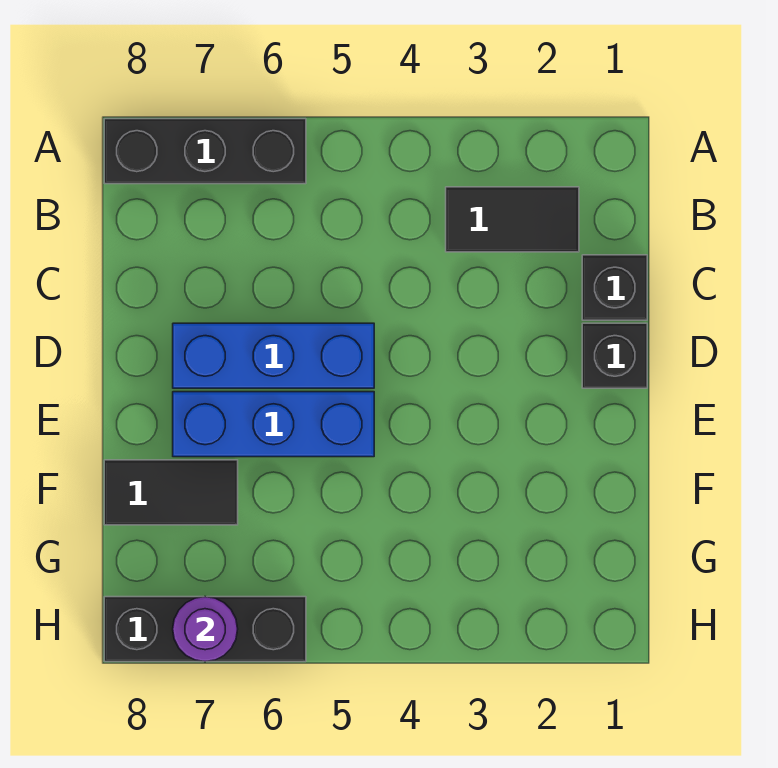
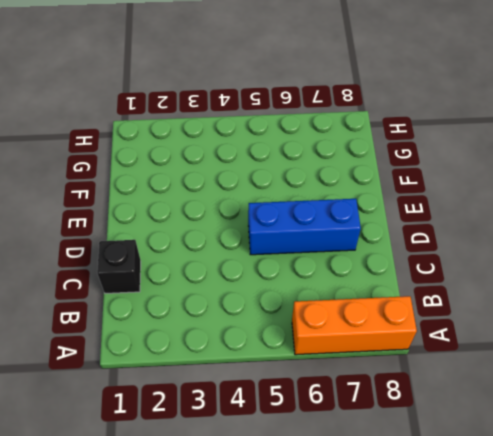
orange 1x3 brick [292,296,417,355] -> black 1x3 brick [104,119,306,184]
none -> black 1x2 tile [446,187,579,252]
none -> black 1x1 brick [582,323,647,388]

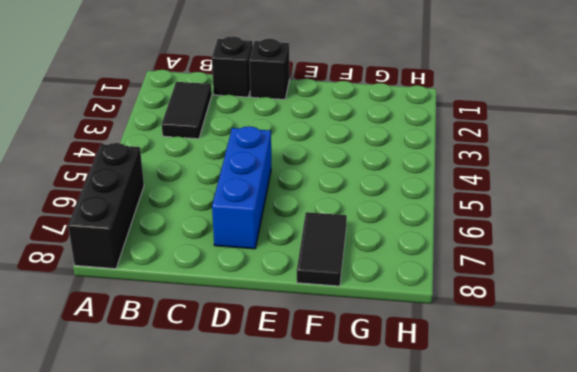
none -> blue 1x3 brick [173,392,374,457]
none -> black 1x3 brick [104,597,306,662]

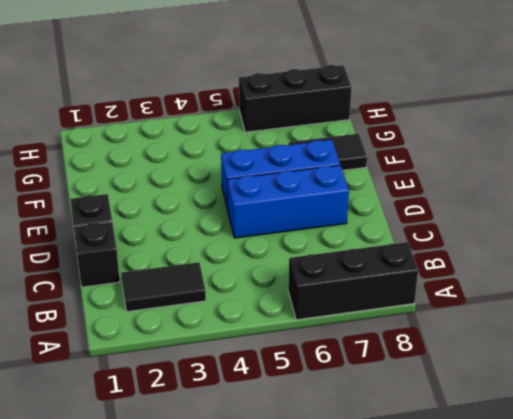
none -> purple 1x1 round brick [173,597,238,662]

